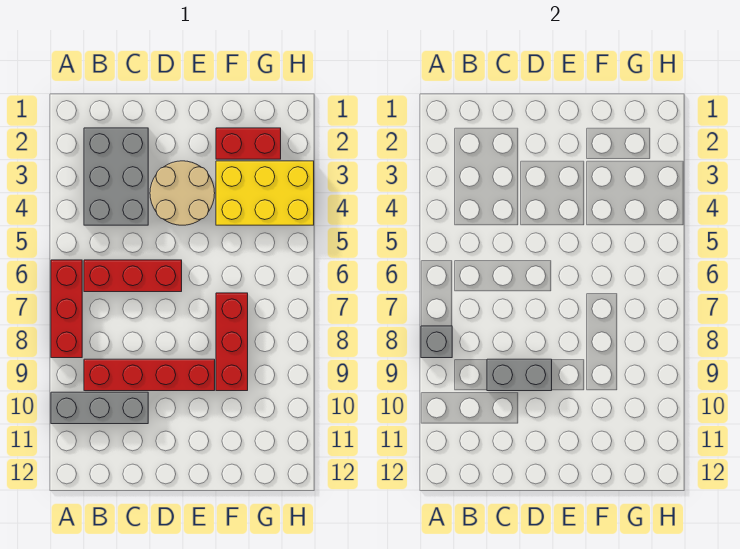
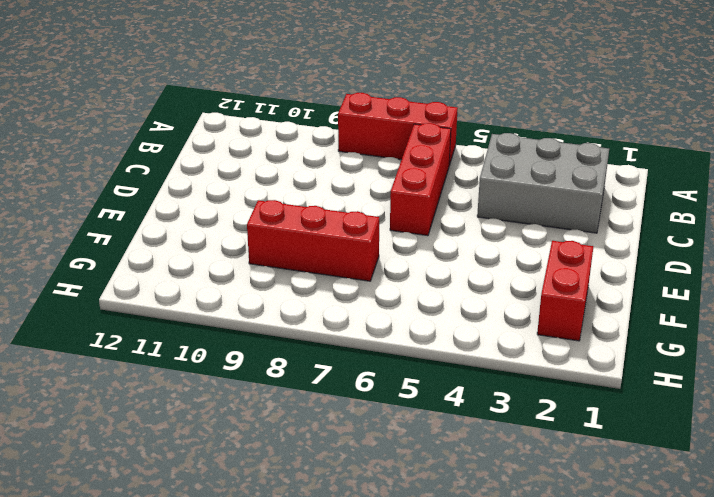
none -> grey 1x3 brick [51,392,148,424]
none -> red 1x4 brick [84,359,215,391]

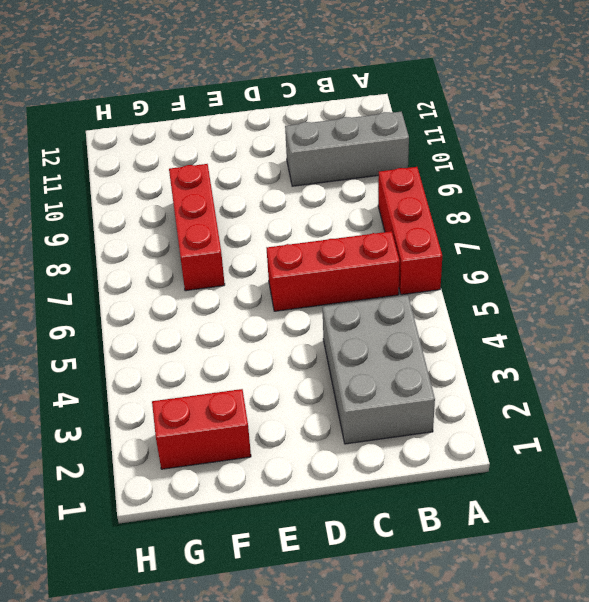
none -> red 1x4 brick [84,359,215,391]
none -> tan 2x2 round brick [150,161,215,225]

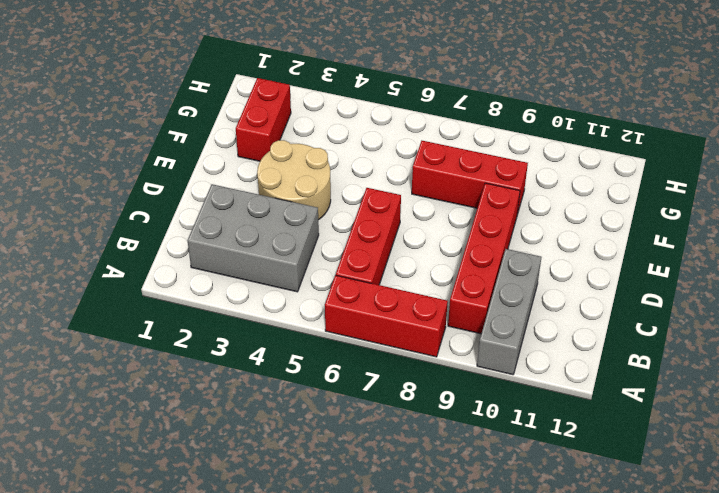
none -> yellow 2x3 brick [216,161,314,225]
none -> grey 1x1 brick [421,326,452,358]

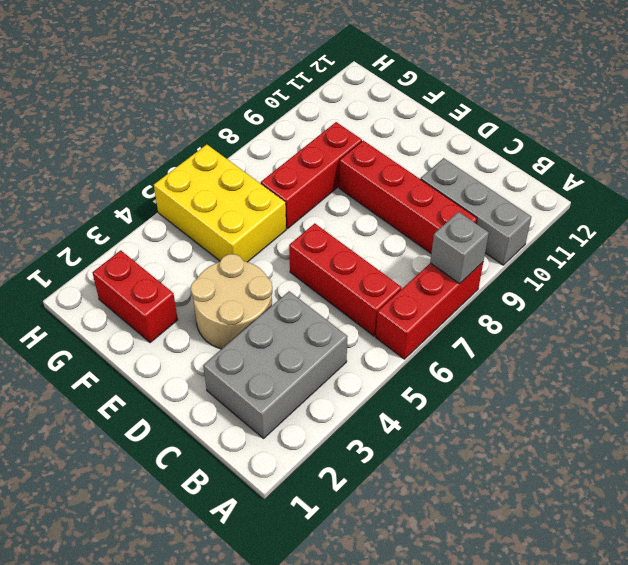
yellow 2x3 brick [154,145,286,262] -> yellow 2x3 brick moved to [216,161,314,225]
none -> grey 1x2 brick [487,359,552,391]

